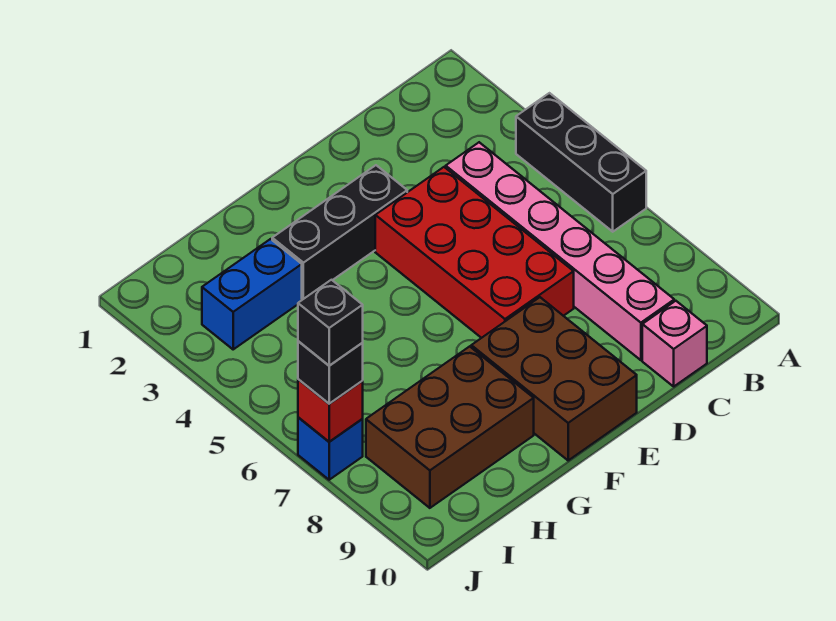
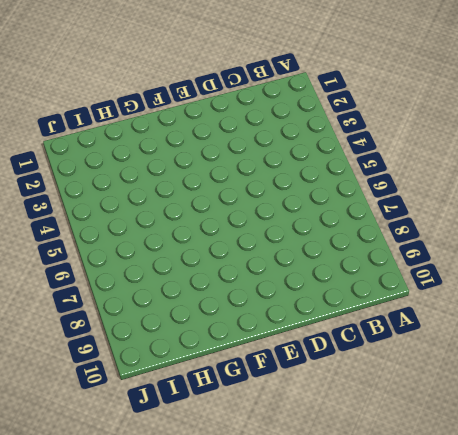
none -> black 1x3 brick [516,93,646,232]
none -> pink 1x6 brick [446,142,674,360]
none -> pink 1x1 brick [642,301,707,386]

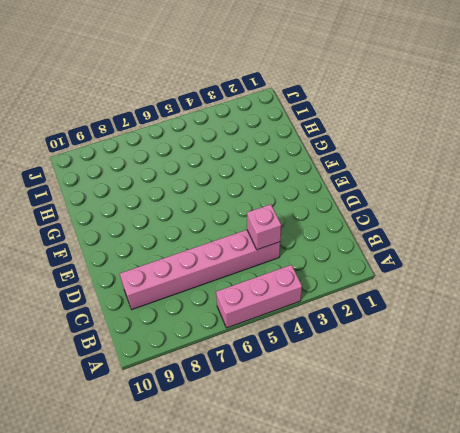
pink 1x3 brick [216,265,302,328] -> black 1x3 brick [516,93,646,232]
pink 1x1 brick [247,204,281,250] -> pink 1x1 brick moved to [642,301,707,386]
none -> red 2x4 brick [375,167,574,338]
none -> black 1x3 brick [272,165,407,300]
none -> brown 2x3 brick [471,297,637,460]

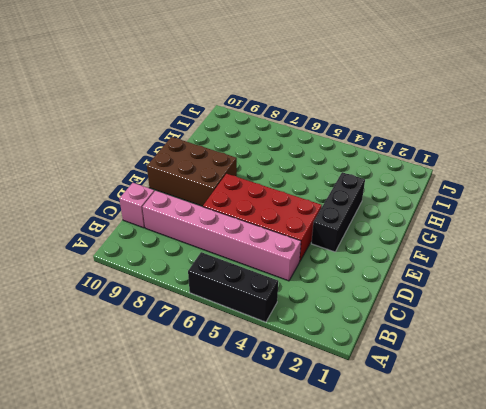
none -> brown 2x3 brick [366,346,534,508]
none -> blue 1x2 brick [202,239,302,349]
none -> blue 1x1 brick [298,417,363,480]

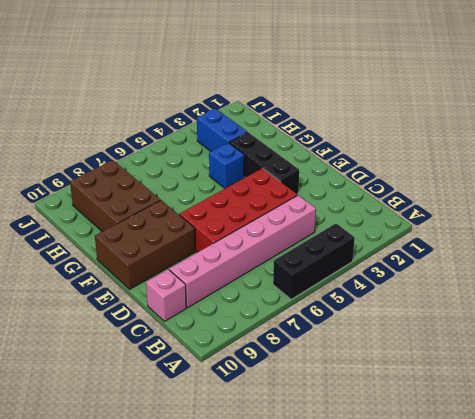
blue 1x1 brick [209,143,244,188] -> blue 1x1 brick moved to [298,417,363,480]
none -> red 1x1 brick [298,379,363,442]
none -> black 1x1 brick [298,341,363,404]
none -> black 1x1 brick [298,280,363,366]

